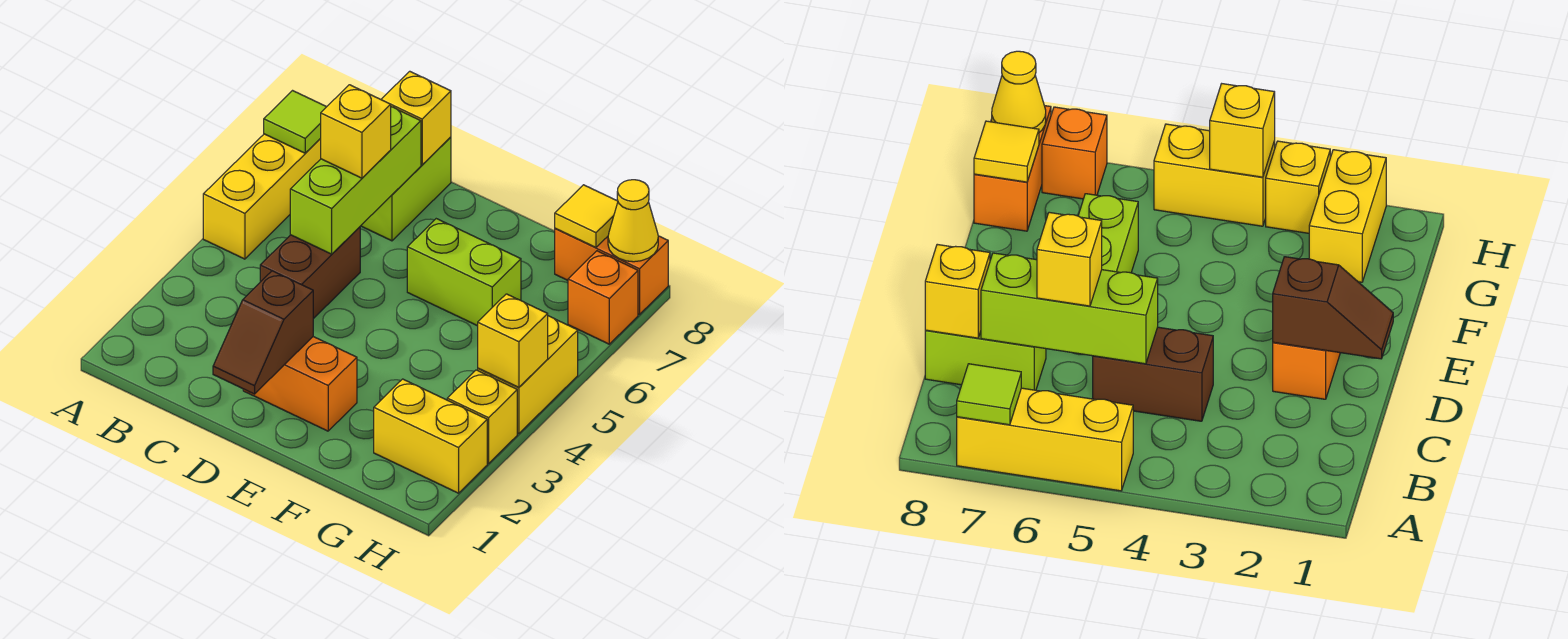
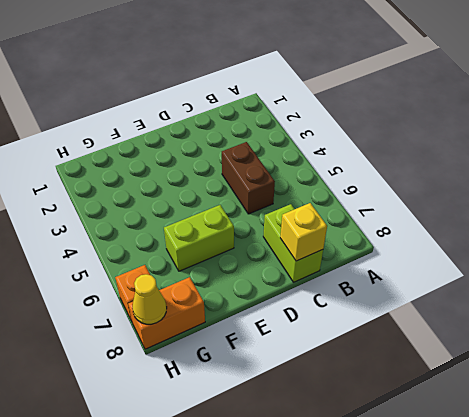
none -> yellow 1x3 brick [203,134,321,259]
none -> orange 1x2 brick [243,337,357,431]
none -> yellow 1x2 brick [374,379,487,493]

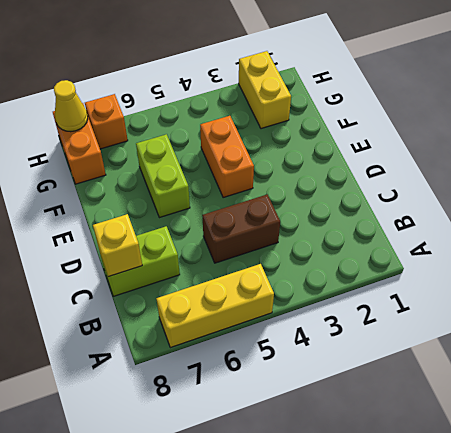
orange 1x2 brick [200,116,254,198] -> orange 1x2 brick moved to [243,337,357,431]
none -> yellow 1x1 brick [447,370,517,463]
none -> yellow 1x2 brick [478,316,578,434]
none -> lime 1x1 tile [264,91,326,153]

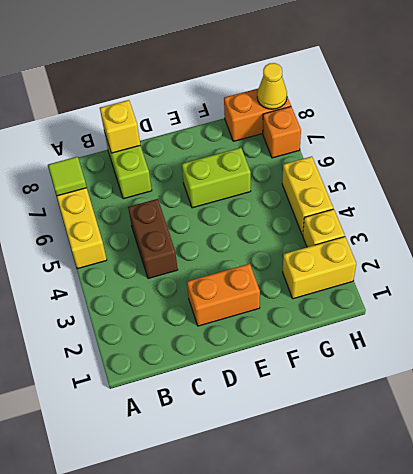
none -> lime 1x3 brick [290,107,421,254]
none -> brown 1x2 slope [213,271,313,394]
none -> yellow 1x1 tile [555,185,618,247]

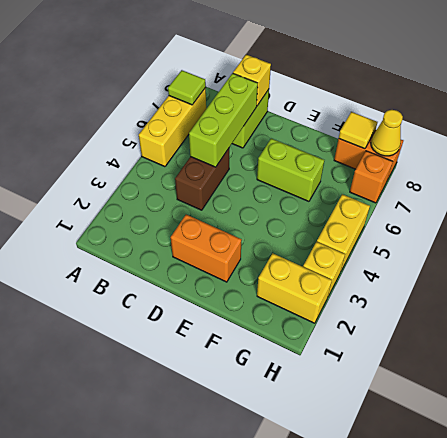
none -> brown 1x2 slope [213,271,313,394]
none -> yellow 1x1 brick [478,294,548,387]
none -> yellow 1x1 brick [320,85,391,178]

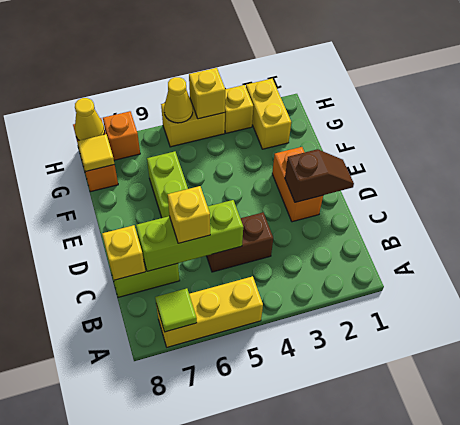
yellow 1x1 cone [164,77,193,123] -> none

